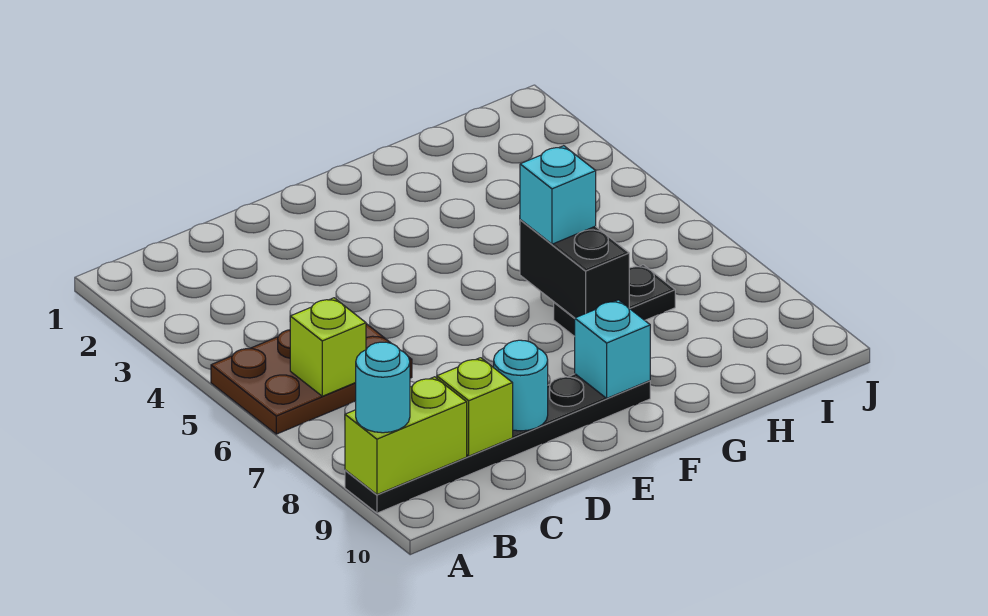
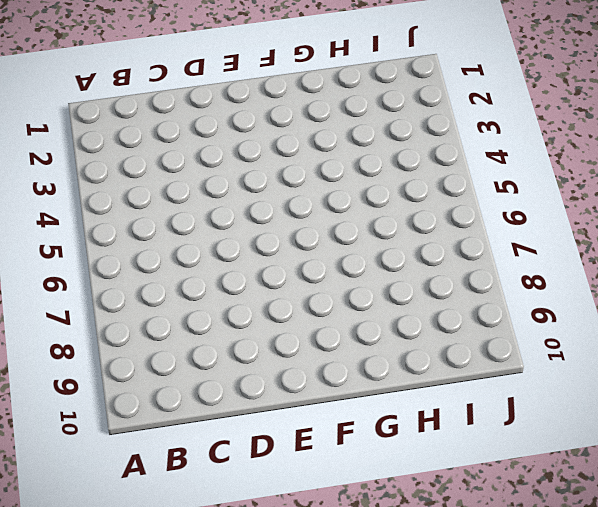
none -> brown 2x3 plate [211,324,412,434]
none -> black 1x6 plate [345,374,650,513]

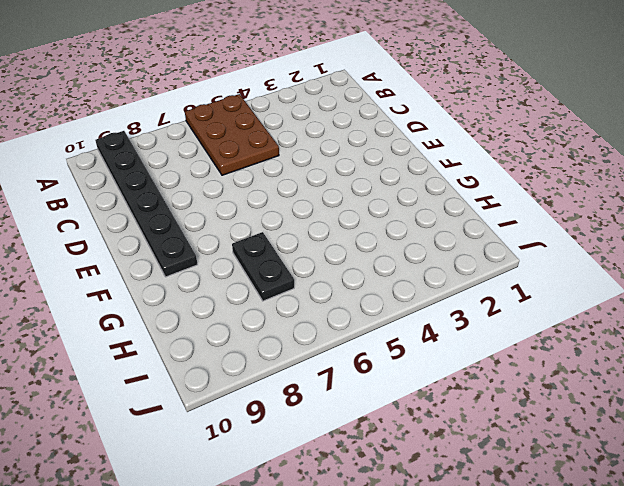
none -> lime 1x2 brick [345,377,467,494]
none -> lime 1x1 brick [290,298,366,396]

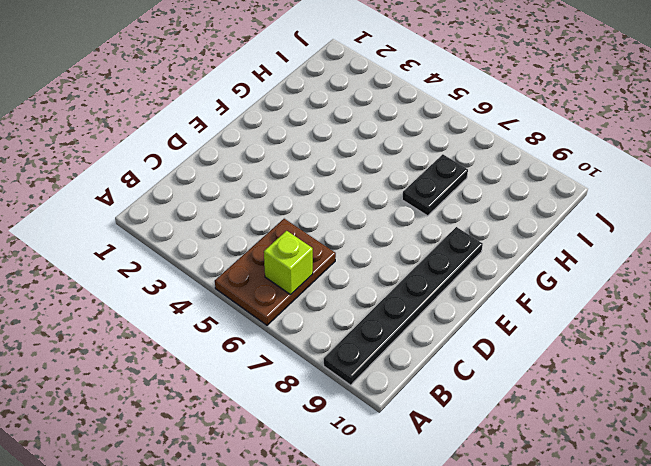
none -> lime 1x2 brick [345,377,467,494]
none -> lime 1x1 brick [437,358,513,456]

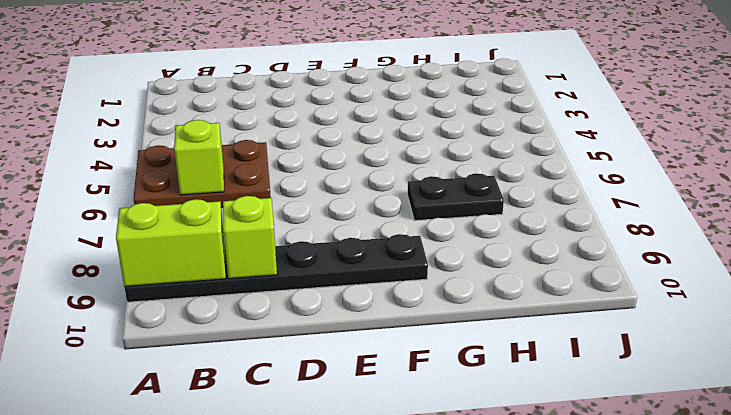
none -> cyan 1x1 round brick [494,340,548,431]
none -> cyan 1x1 brick [575,300,650,398]

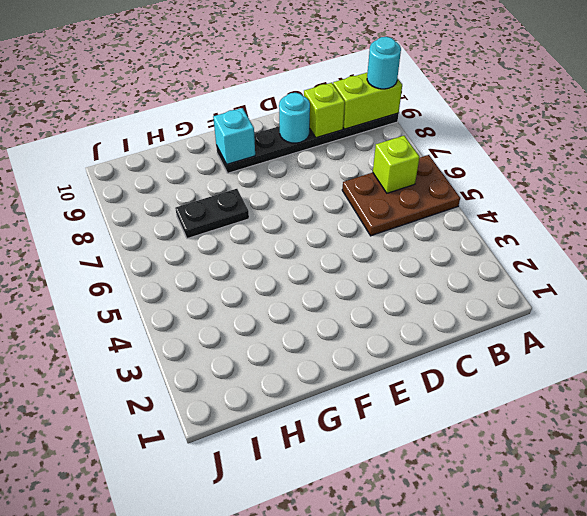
none -> black 1x2 brick [520,220,629,318]
none -> cyan 1x1 brick [520,146,596,244]

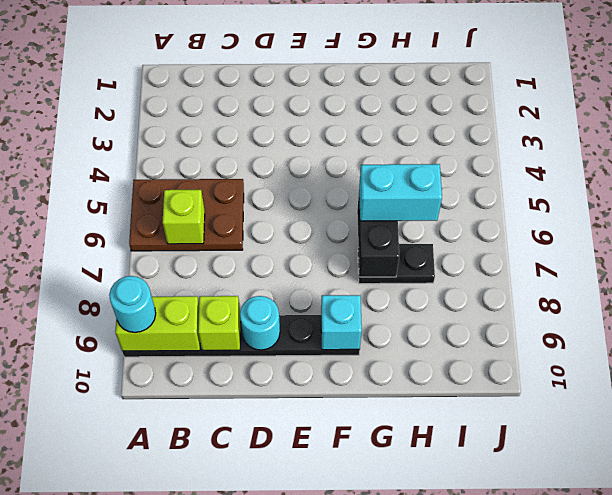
cyan 1x2 brick [359,164,442,221] -> cyan 1x1 brick [520,146,596,244]

